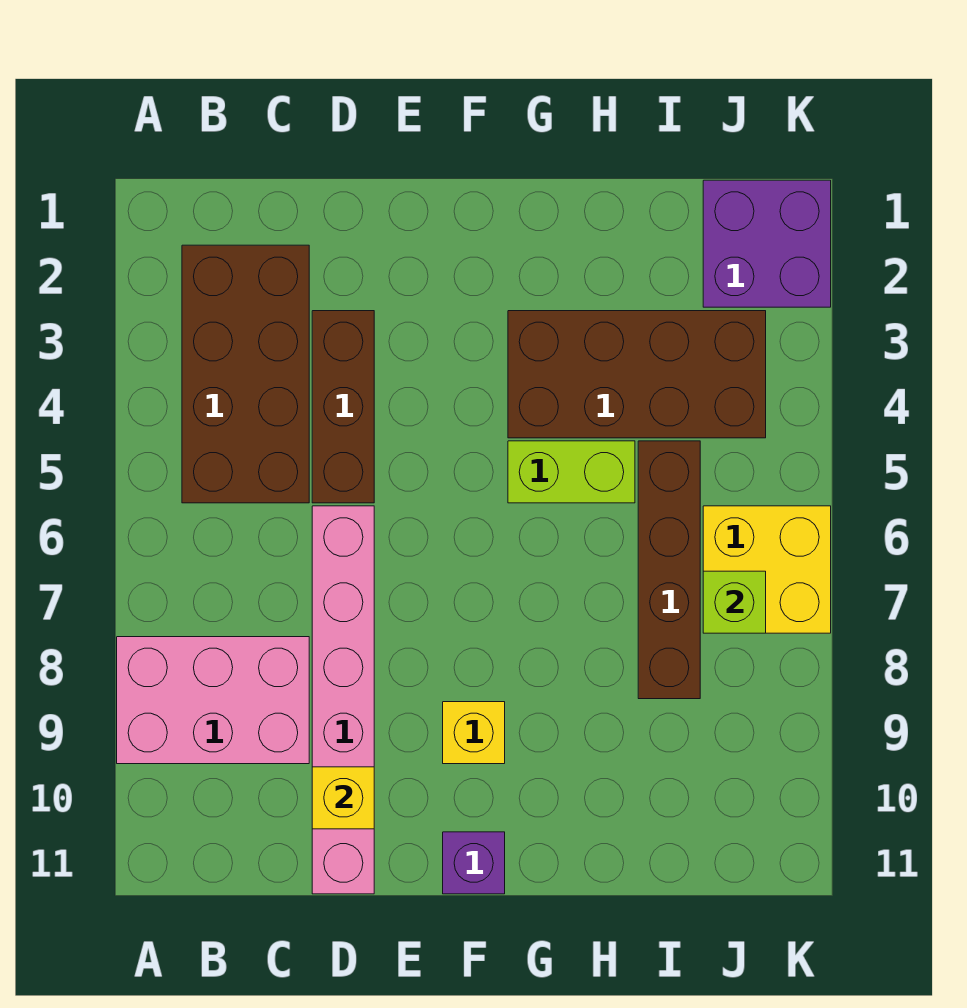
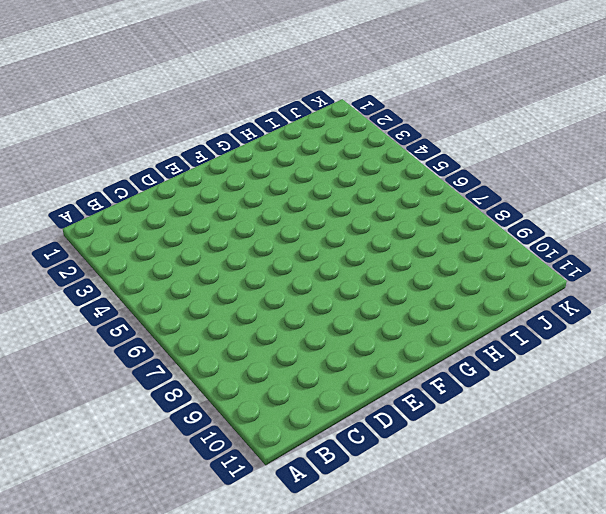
none -> pink 2x3 brick [117,637,309,764]
none -> brown 2x4 brick [182,245,309,503]
none -> brown 1x3 brick [312,311,374,503]

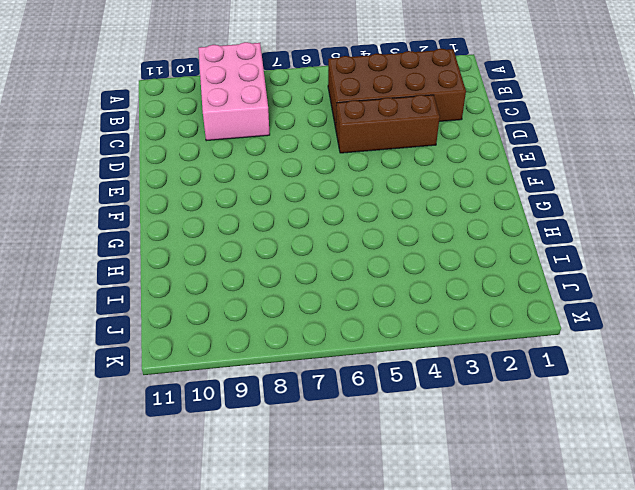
none -> pink 1x6 brick [312,506,374,894]
none -> yellow 1x1 brick [443,702,505,764]
none -> purple 1x1 brick [443,832,505,894]

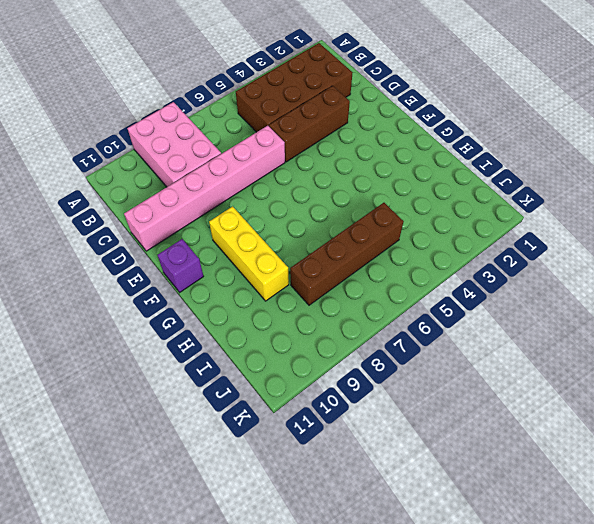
yellow 1x3 brick [209,206,289,301] -> yellow 1x1 brick [443,702,505,764]
none -> brown 2x4 brick [508,311,766,438]
none -> lime 1x2 brick [508,441,635,503]
none -> purple 2x2 brick [703,180,831,307]

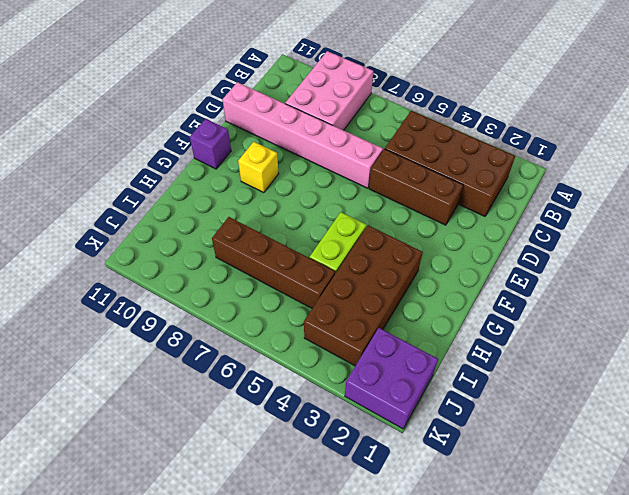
none -> yellow 2x2 brick [703,506,831,633]
none -> yellow 1x1 brick [312,767,374,829]
none -> lime 1x1 brick [703,571,766,633]

